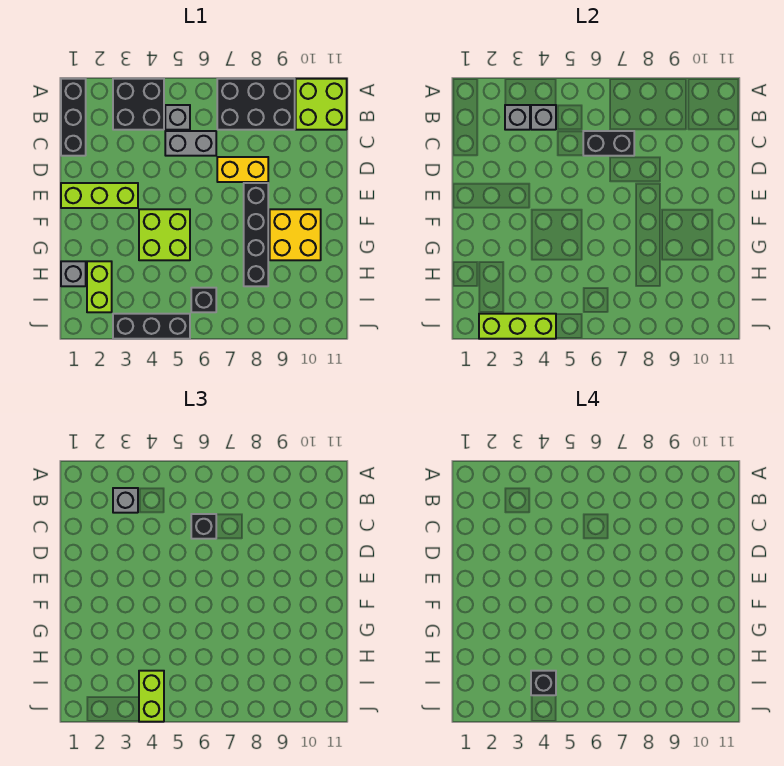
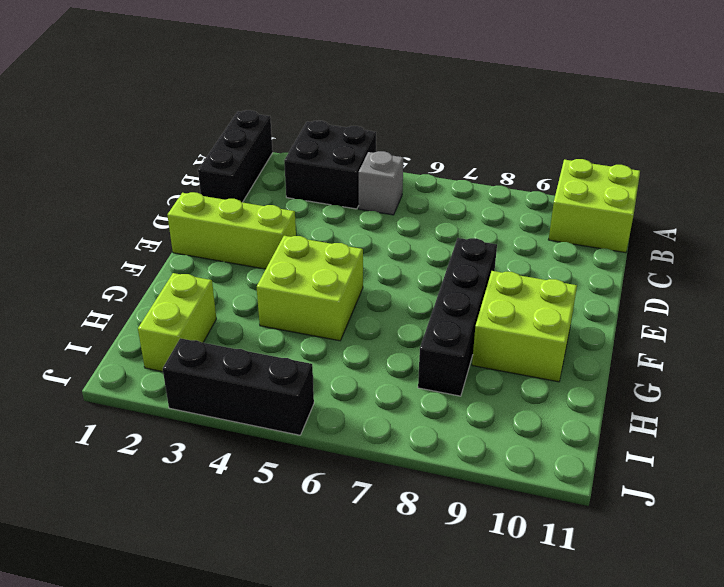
lime 2x2 brick [472,271,577,382] -> yellow 2x2 brick [270,209,321,260]
none -> black 2x3 brick [217,79,295,130]
none -> grey 1x2 brick [165,131,216,156]
none -> yellow 1x2 brick [217,157,268,182]

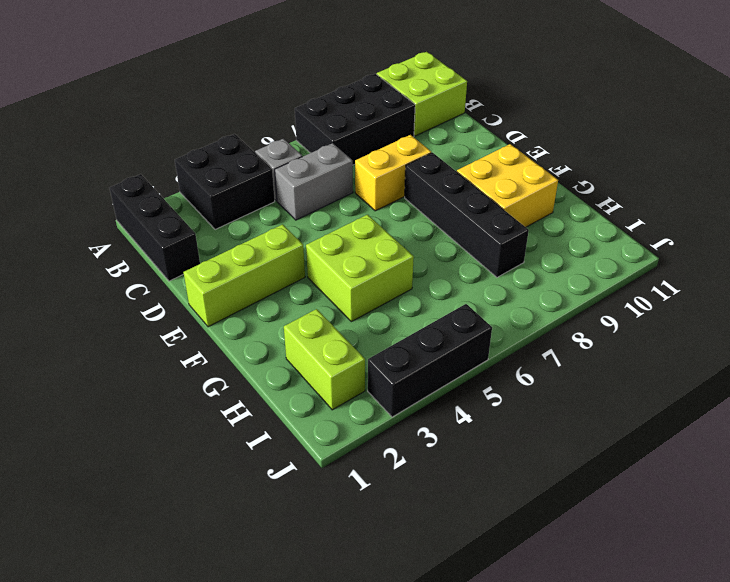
none -> grey 1x1 brick [61,261,86,286]
none -> black 1x1 brick [191,288,216,312]
none -> grey 1x1 brick [505,105,530,130]

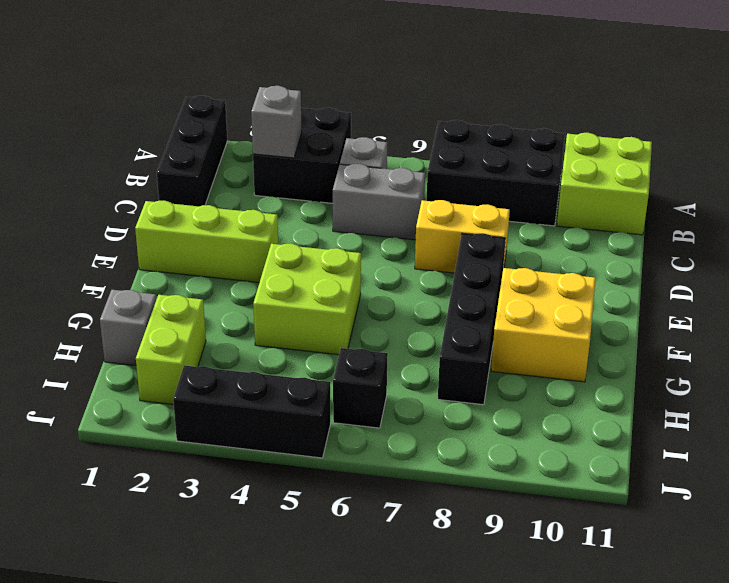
none -> grey 1x1 brick [531,105,556,130]
none -> black 1x2 brick [583,131,634,156]
none -> lime 1x3 brick [479,314,556,339]

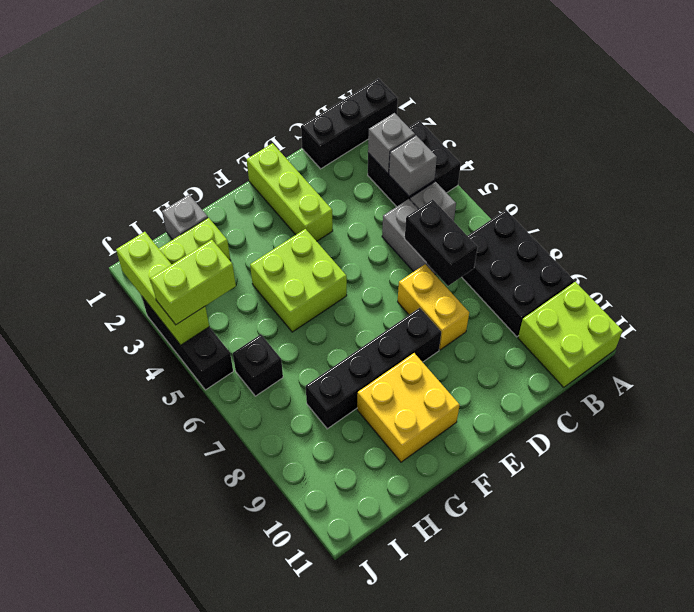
none -> grey 1x1 brick [113,488,138,513]
none -> black 1x1 brick [191,514,216,539]
none -> black 1x1 brick [531,671,556,695]

